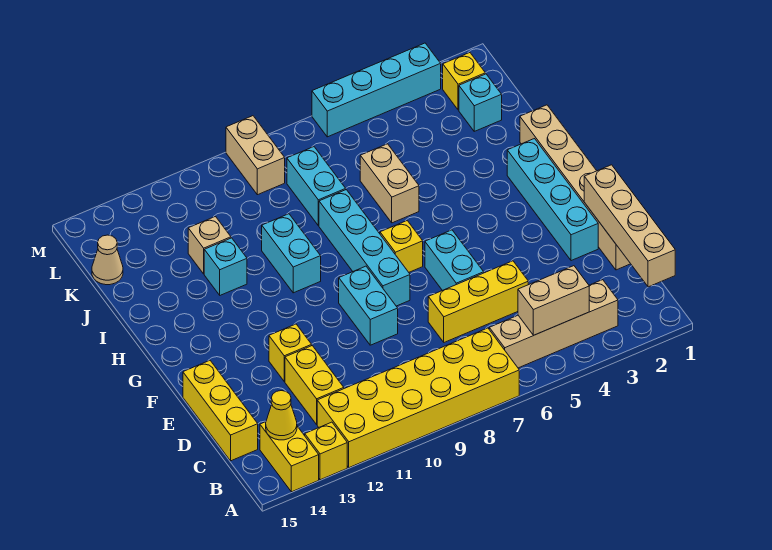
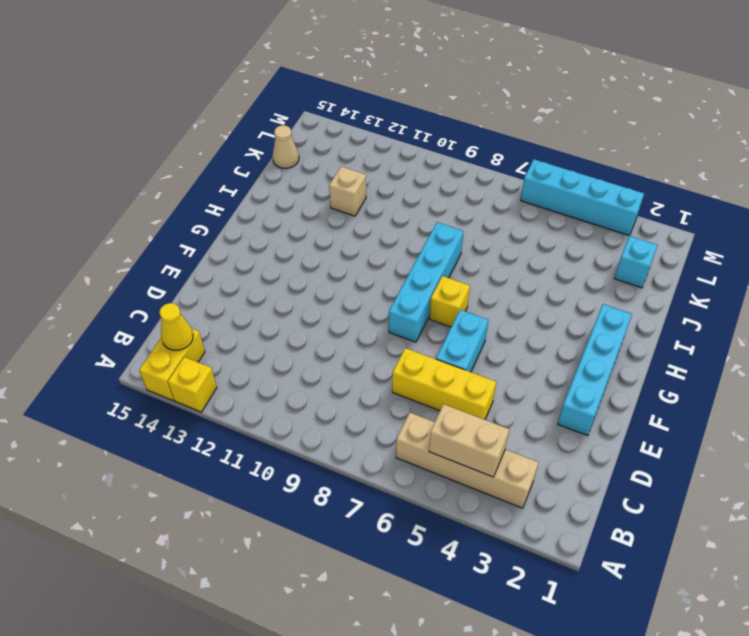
none -> yellow 2x6 brick [317,328,519,468]
none -> yellow 1x2 brick [285,346,344,424]
none -> yellow 1x3 brick [183,360,258,461]

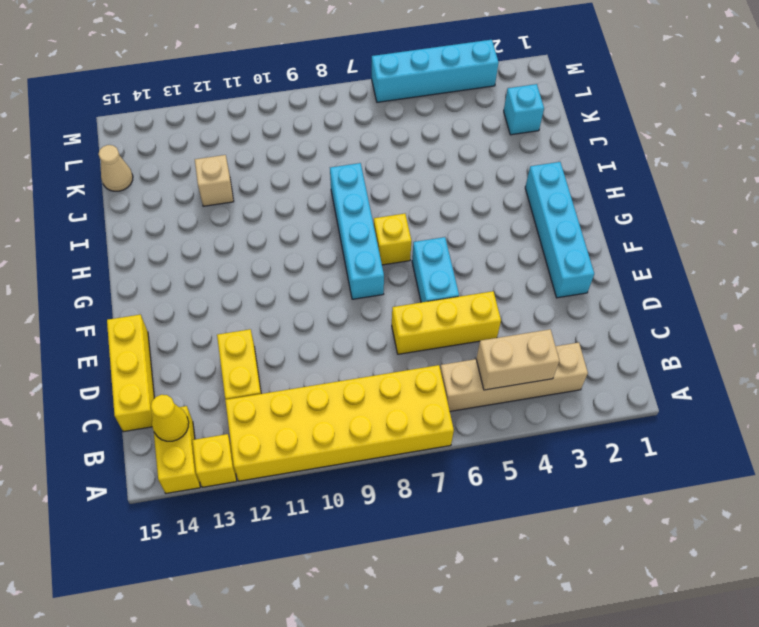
none -> tan 1x6 brick [520,105,630,270]
none -> cyan 1x2 brick [339,266,398,345]
none -> yellow 1x1 brick [269,324,312,382]

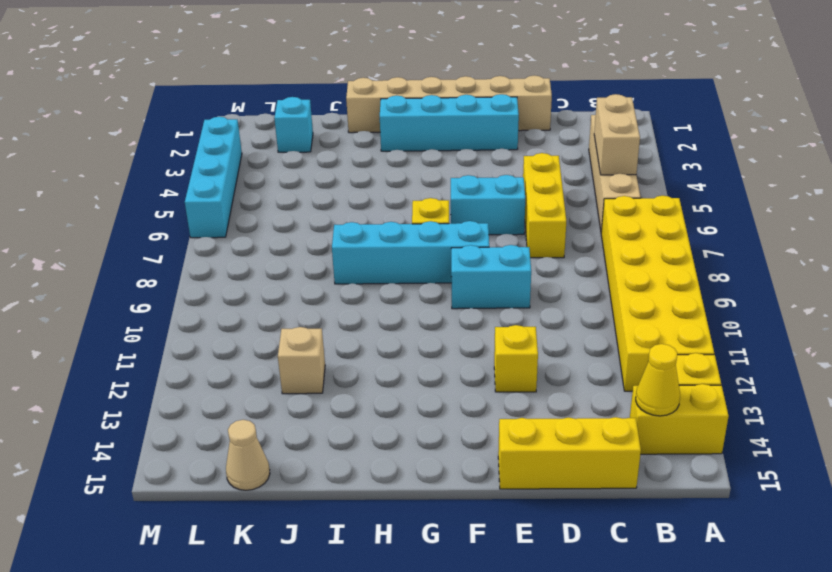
none -> yellow 1x2 brick [285,346,344,424]
none -> cyan 1x2 brick [262,214,321,293]
none -> tan 1x2 brick [360,144,419,223]

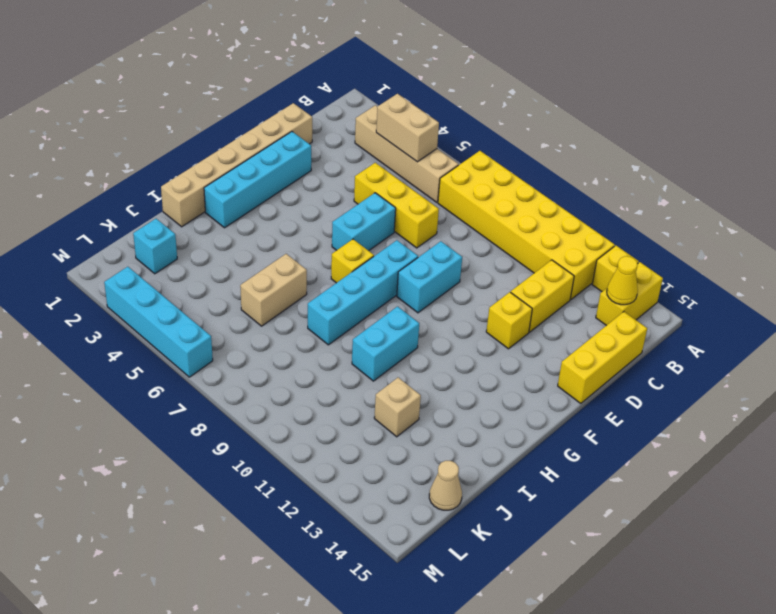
none -> cyan 1x1 brick [204,238,247,295]
none -> cyan 1x2 brick [287,147,346,226]
none -> yellow 1x1 brick [443,53,485,110]

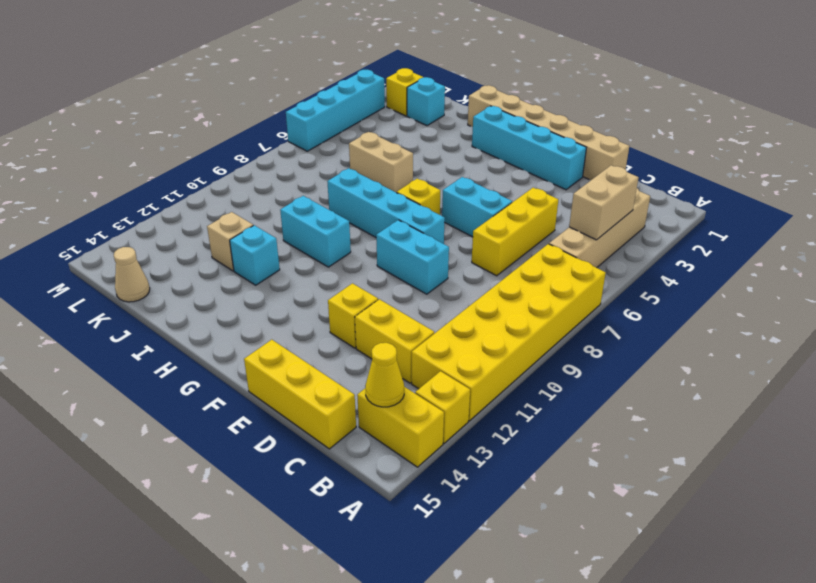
none -> cyan 1x2 brick [287,147,346,226]
none -> tan 1x2 brick [226,116,285,195]
none -> tan 1x4 brick [584,165,675,287]

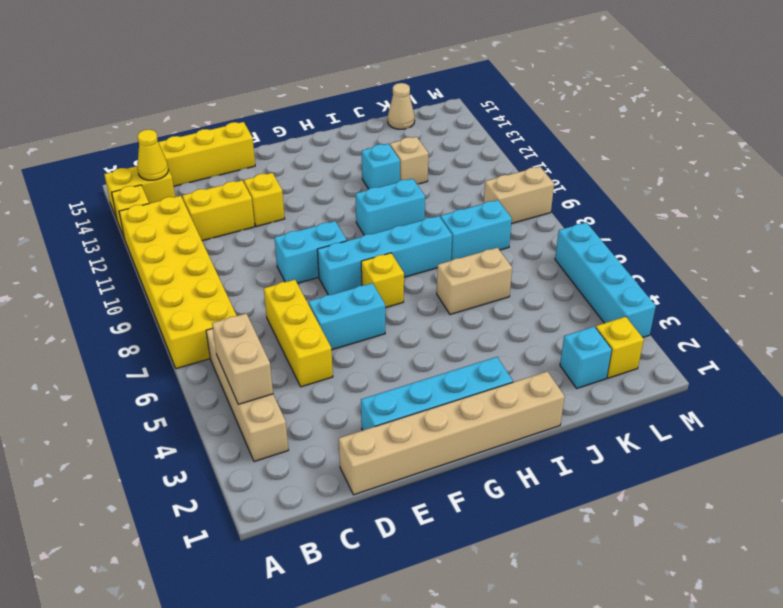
none -> tan 1x4 brick [584,165,675,287]

